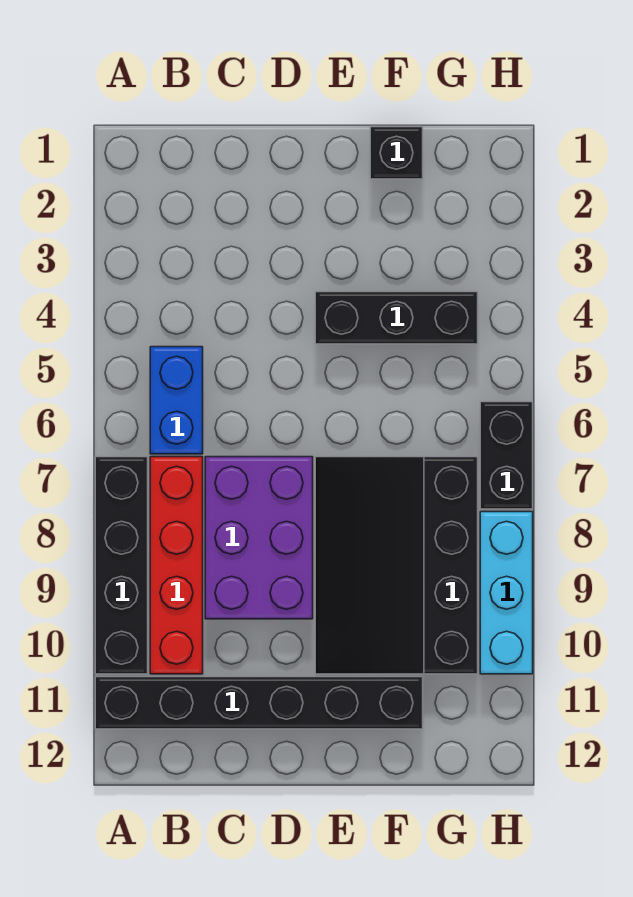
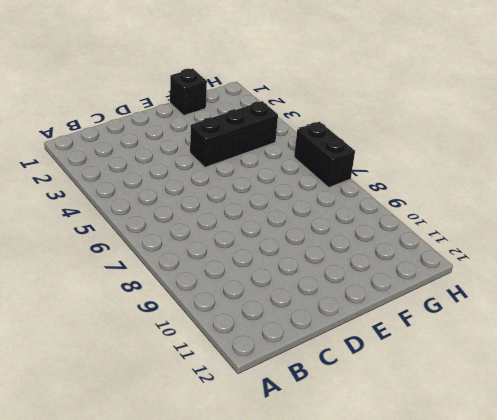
none -> black 1x4 brick [95,457,148,674]
none -> black 1x6 brick [95,677,423,729]

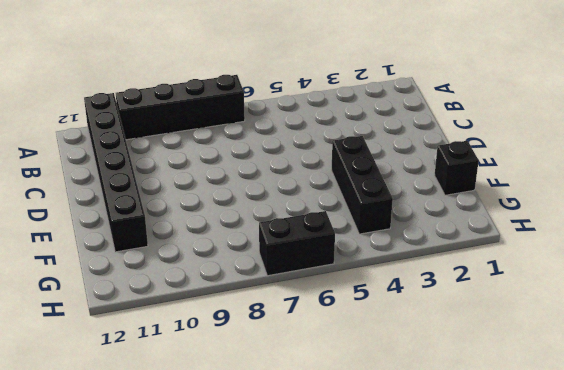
none -> blue 1x2 brick [150,347,203,454]
none -> red 1x4 brick [150,457,203,674]

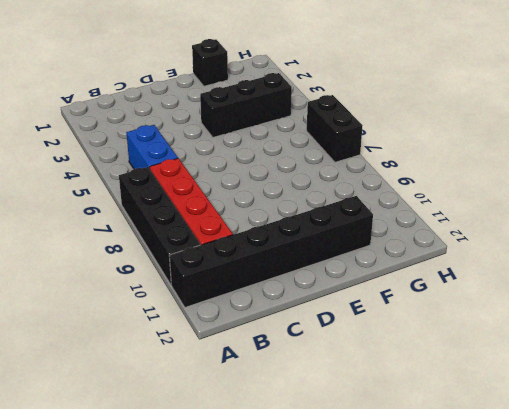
none -> purple 2x3 brick [205,457,313,619]
none -> black 3x4 slope [315,457,478,674]

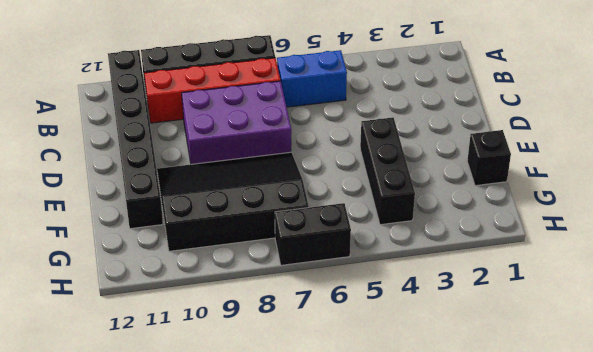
none -> cyan 1x3 brick [480,512,533,674]

